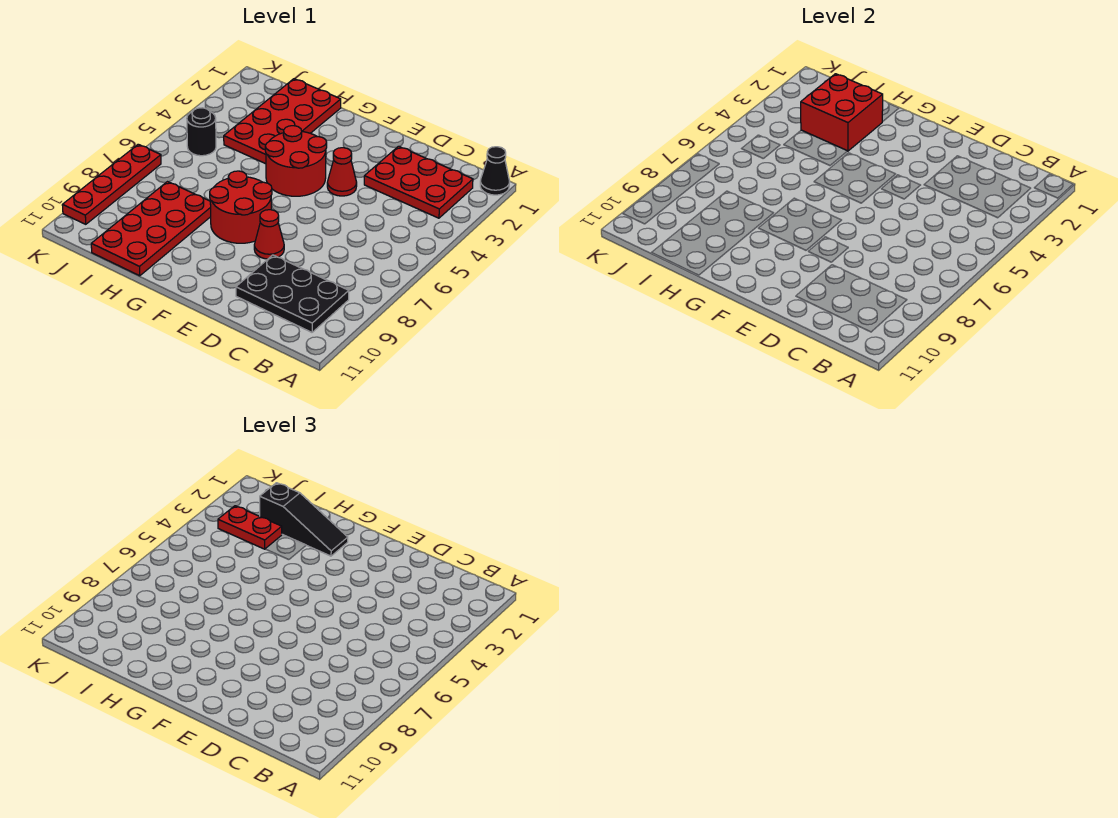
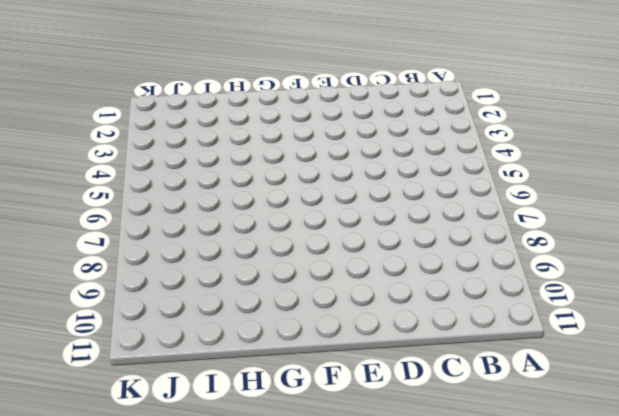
none -> black 1x1 cone [480,147,510,195]
none -> red 2x3 plate [364,146,473,218]
none -> black 2x3 plate [236,255,349,332]

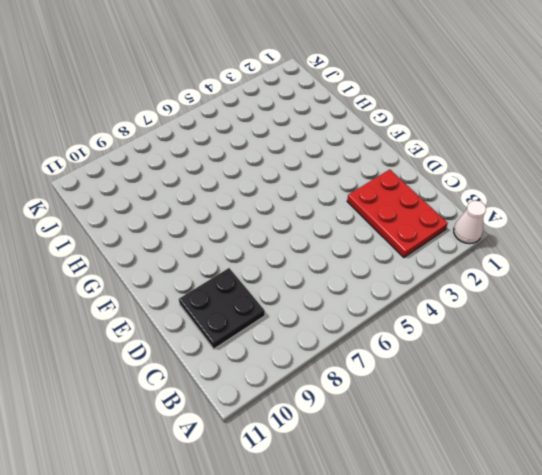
white 1x1 cone [454,201,486,244] -> black 1x1 cone [480,147,510,195]
black 2x2 plate [179,268,265,349] -> black 2x3 plate [236,255,349,332]
none -> red 1x1 cone [327,148,357,196]
none -> red 1x1 cone [254,210,284,259]
none -> red 2x2 round brick [265,126,327,196]

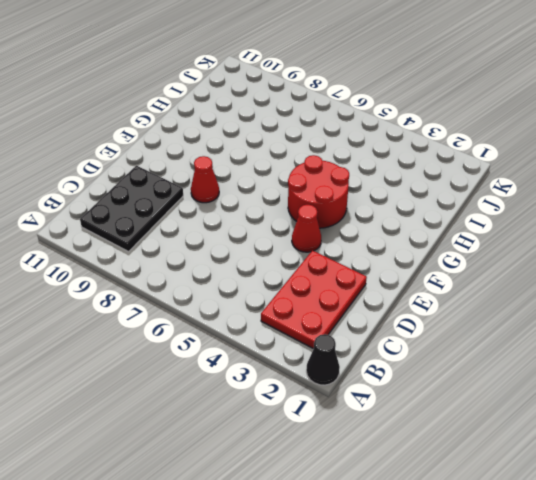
none -> red 2x2 round brick [210,171,272,243]
none -> red 2x4 plate [224,79,341,164]
none -> red 2x4 plate [91,182,211,276]

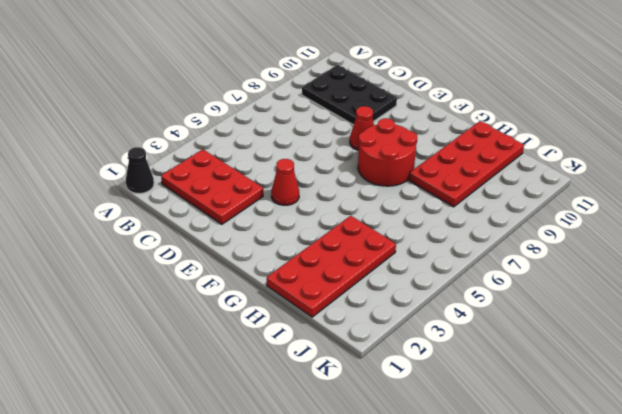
none -> red 2x2 round brick [265,126,327,196]
none -> black 1x1 round brick [187,108,216,156]
none -> red 1x4 plate [62,144,161,224]

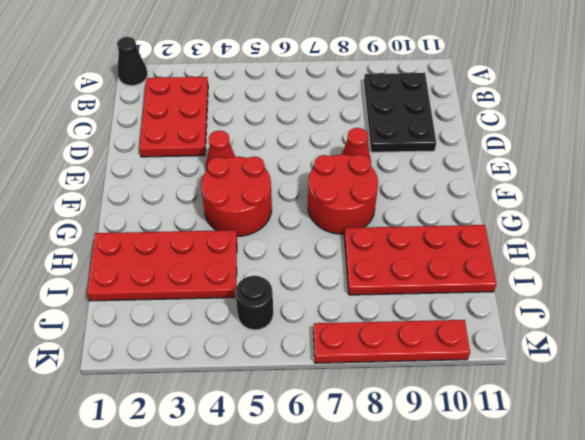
none -> red 2x2 brick [801,74,883,151]
none -> black 1x3 slope [260,483,348,556]
none -> red 1x2 plate [218,506,282,549]

